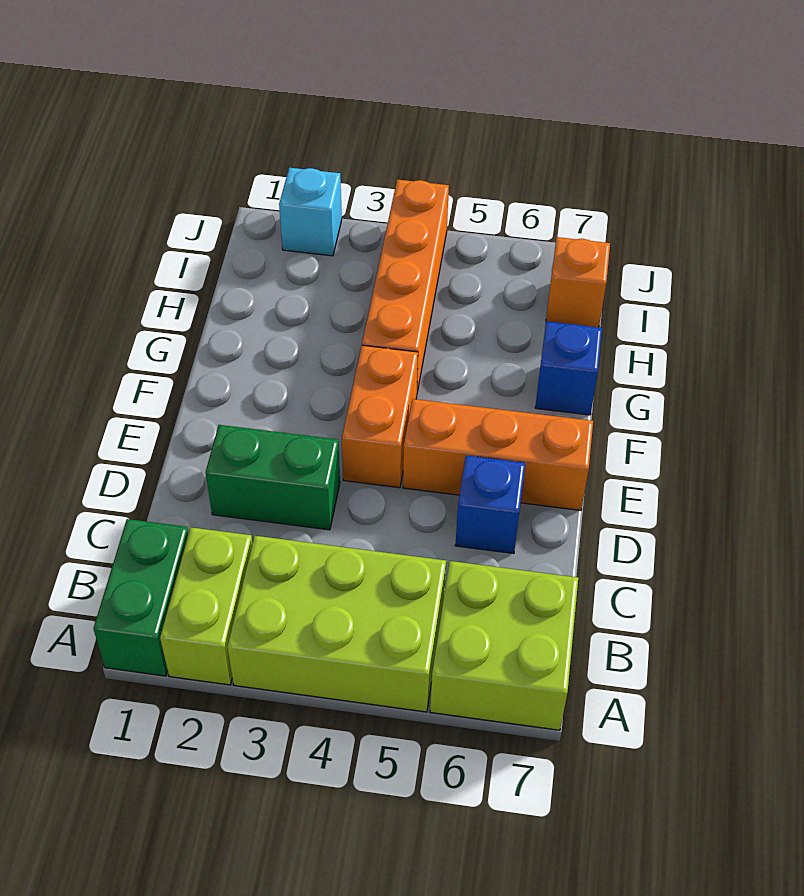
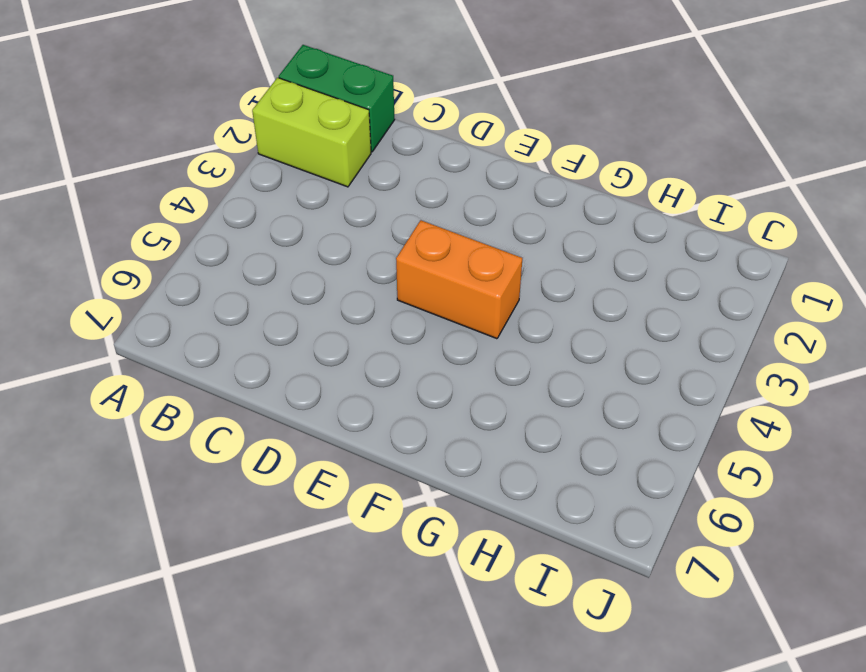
none -> lime 2x3 brick [227,536,446,712]
none -> lime 2x2 brick [430,561,578,730]
none -> green 1x2 brick [206,425,340,530]

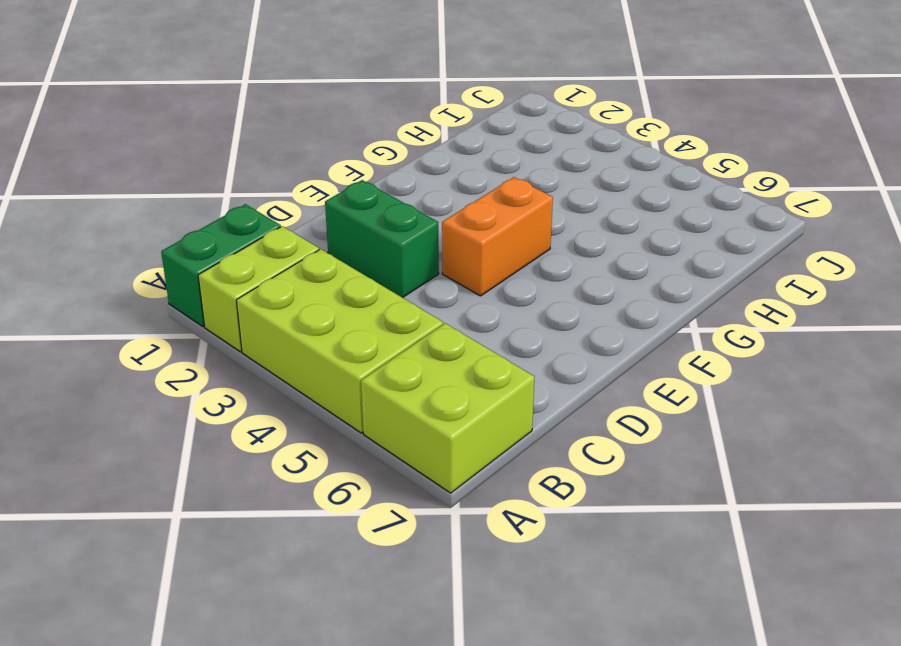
none -> blue 1x1 brick [455,455,525,554]
none -> orange 1x3 brick [403,399,593,510]
none -> orange 1x4 brick [362,179,449,392]

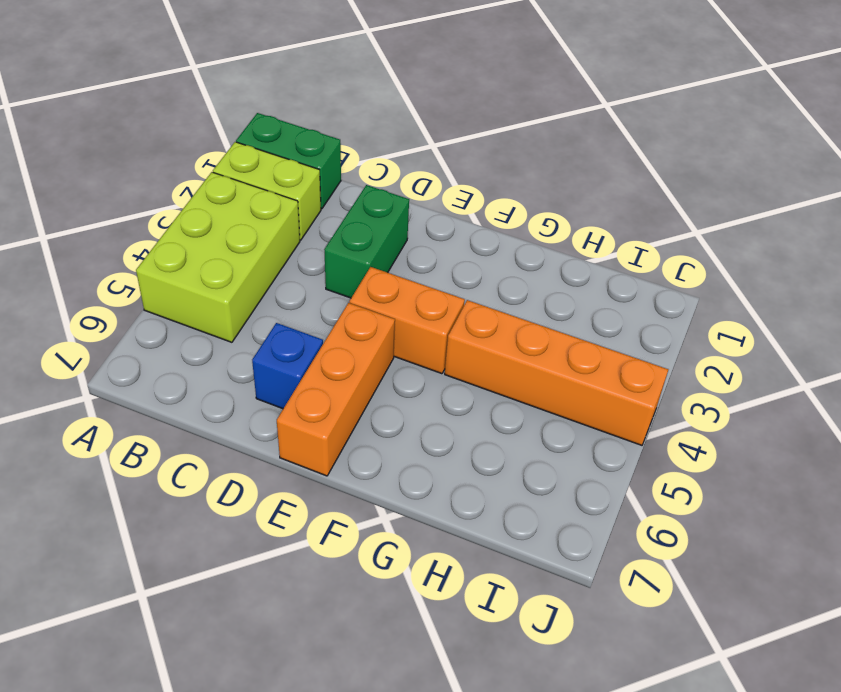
none -> lime 2x2 brick [430,561,578,730]
none -> blue 1x1 brick [535,322,602,415]
none -> orange 1x1 brick [546,237,610,328]

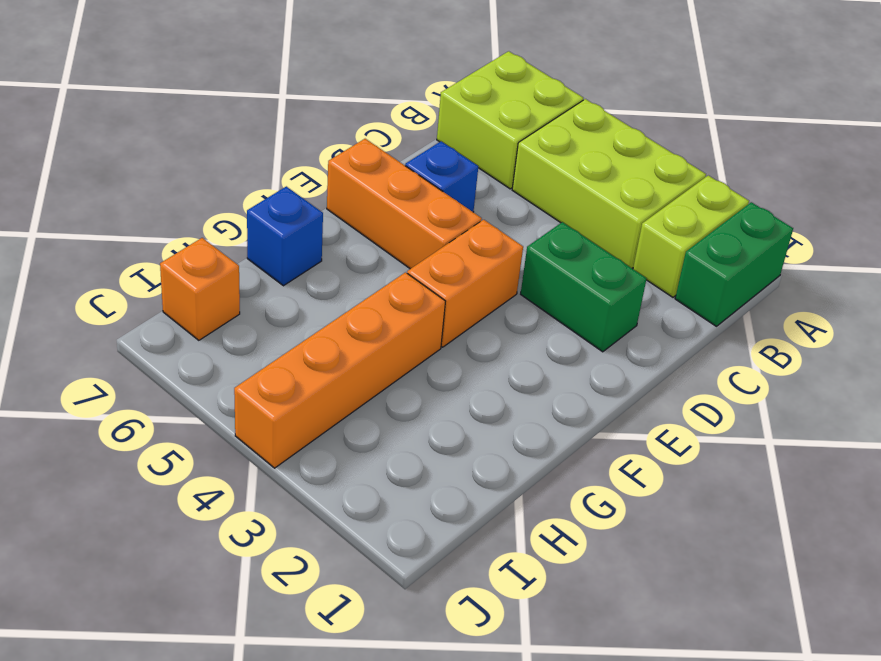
none -> cyan 1x1 brick [279,168,342,256]

